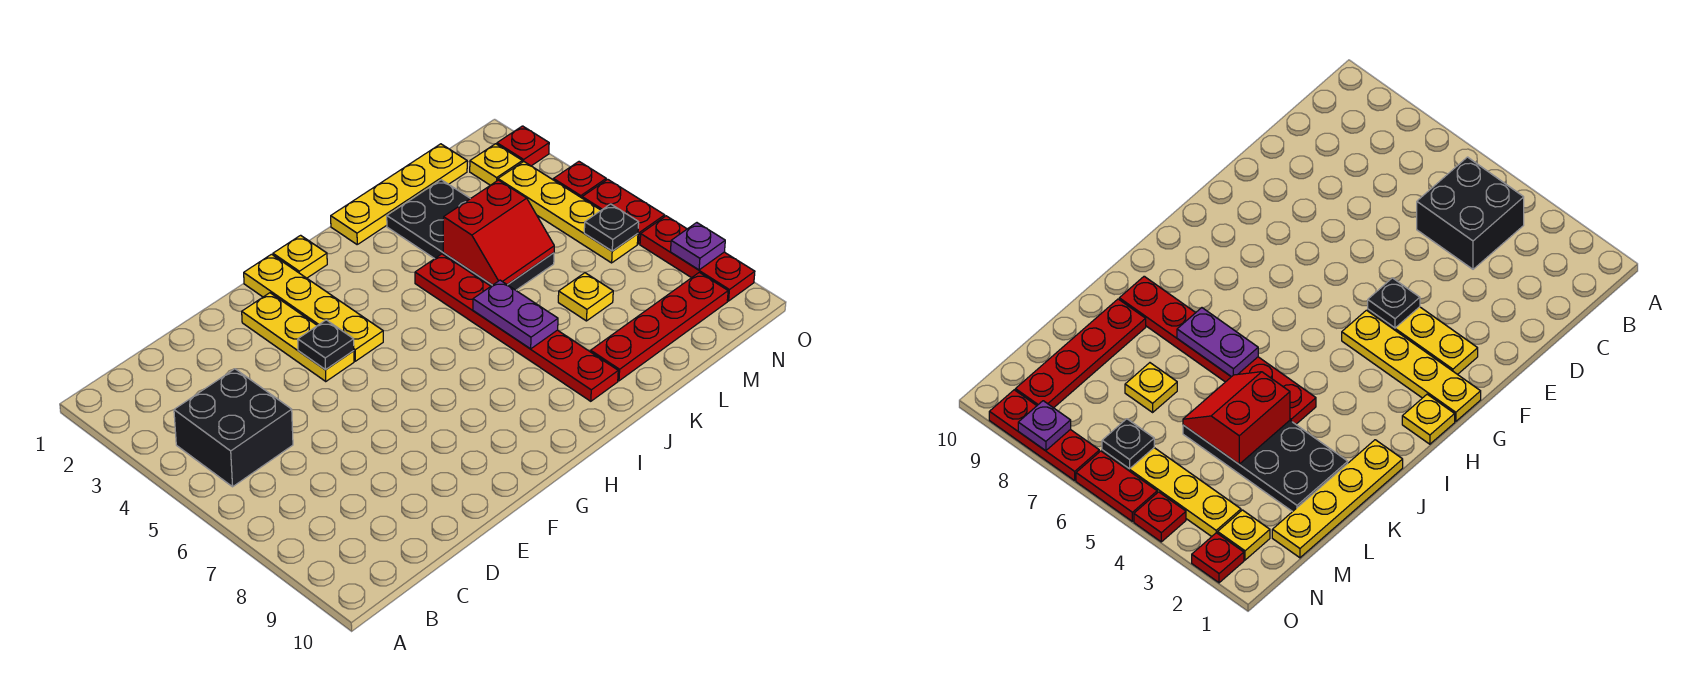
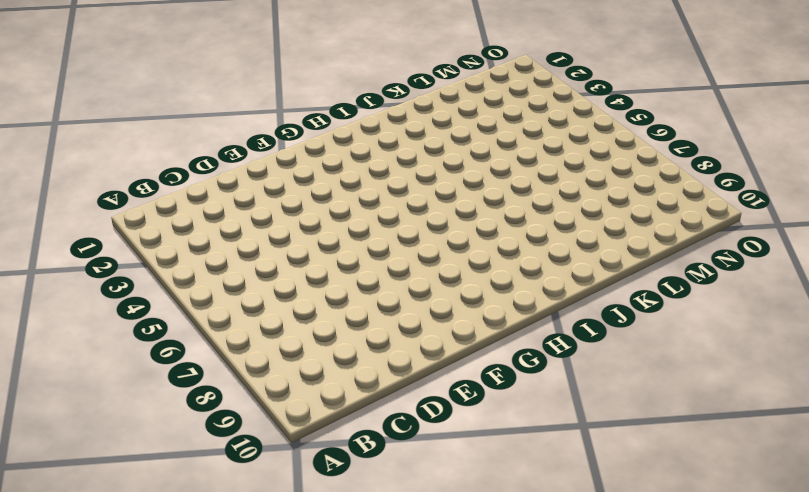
none -> black 2x2 brick [174,369,293,487]
none -> yellow 1x3 plate [242,293,354,382]
none -> yellow 1x4 plate [244,254,383,361]

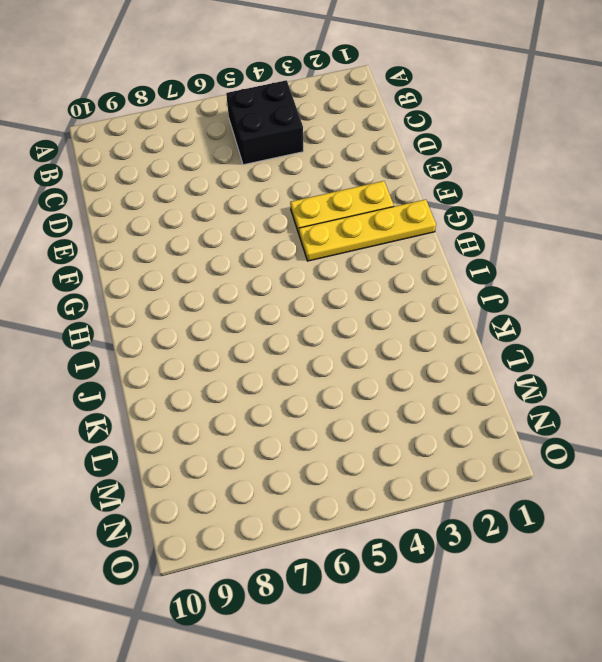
none -> yellow 1x1 plate [273,235,327,278]
none -> yellow 1x4 plate [331,144,467,244]
none -> red 1x6 plate [415,254,618,401]

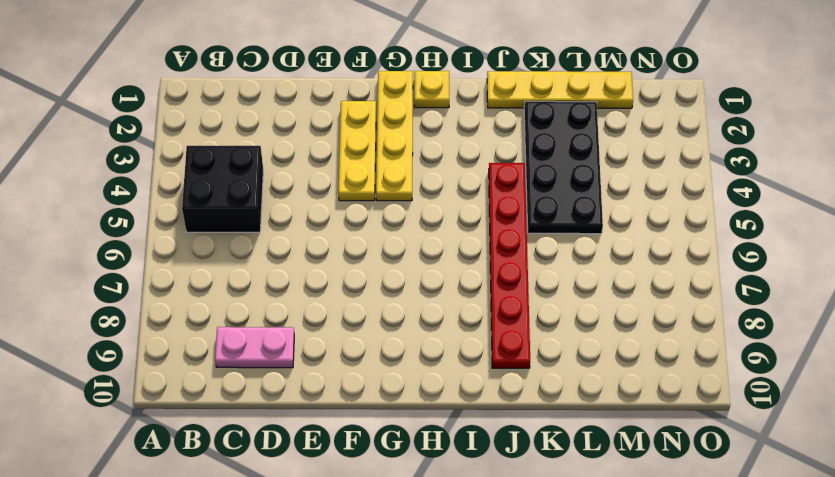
pink 1x2 plate [215,327,294,368] -> none
none -> red 1x4 plate [591,272,728,381]
none -> yellow 1x1 plate [558,273,613,321]
none -> yellow 1x1 plate [470,144,522,185]

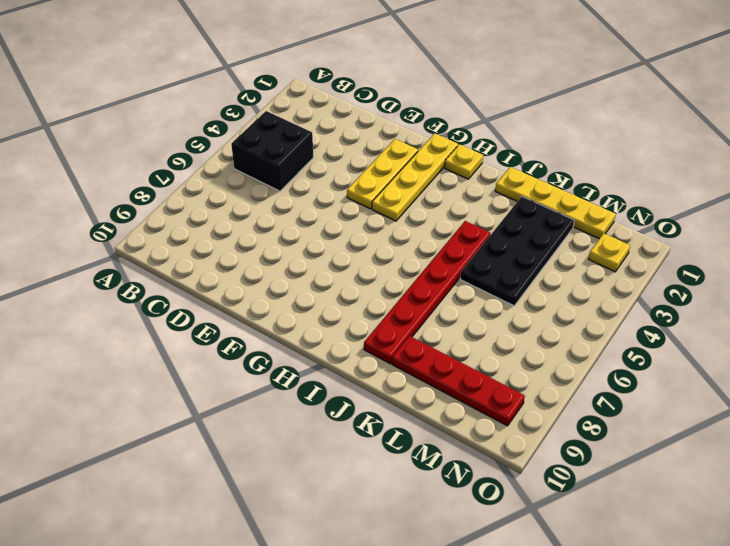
none -> yellow 1x1 plate [558,273,613,321]
none -> yellow 1x4 plate [498,162,638,263]
none -> red 1x1 plate [497,126,549,166]

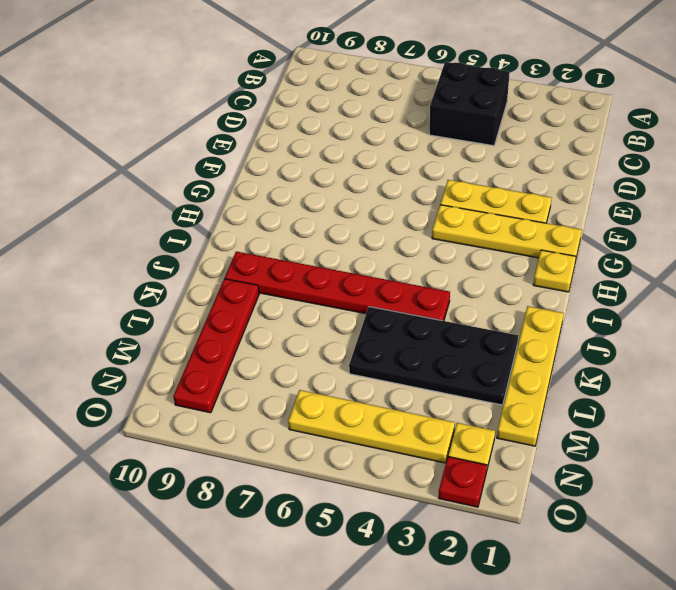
none -> yellow 1x1 plate [558,273,613,321]
none -> red 1x1 plate [553,162,606,198]
none -> red 1x2 plate [582,179,665,244]

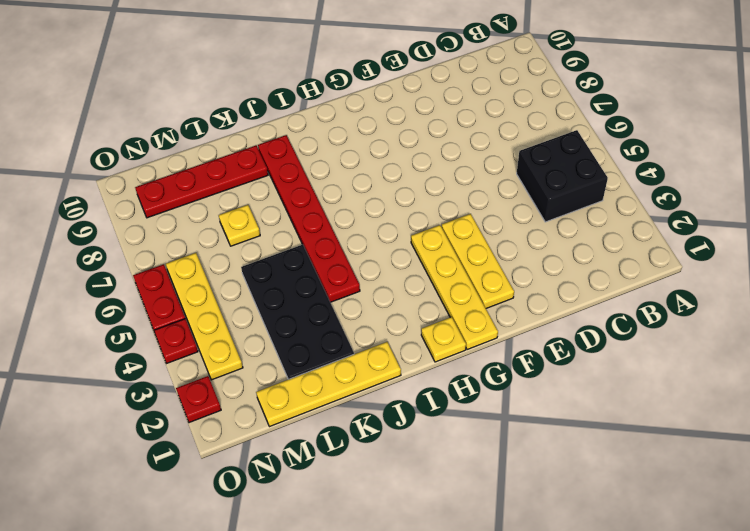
none -> yellow 1x1 plate [470,144,522,185]
none -> red 1x3 plate [640,216,755,301]
none -> black 1x1 plate [298,320,354,370]

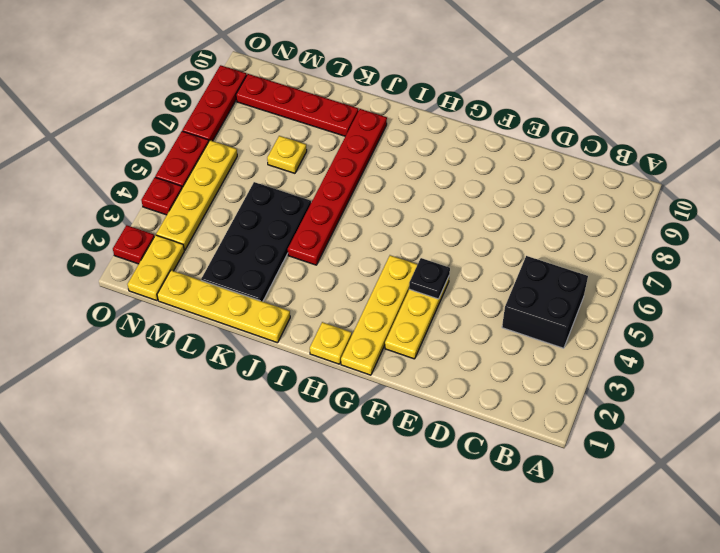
yellow 1x2 plate [127,235,184,301] -> yellow 1x1 plate [470,144,522,185]
none -> purple 1x2 plate [473,280,558,349]
none -> red 2x2 slope [443,180,554,285]
none -> black 1x1 plate [584,204,639,251]

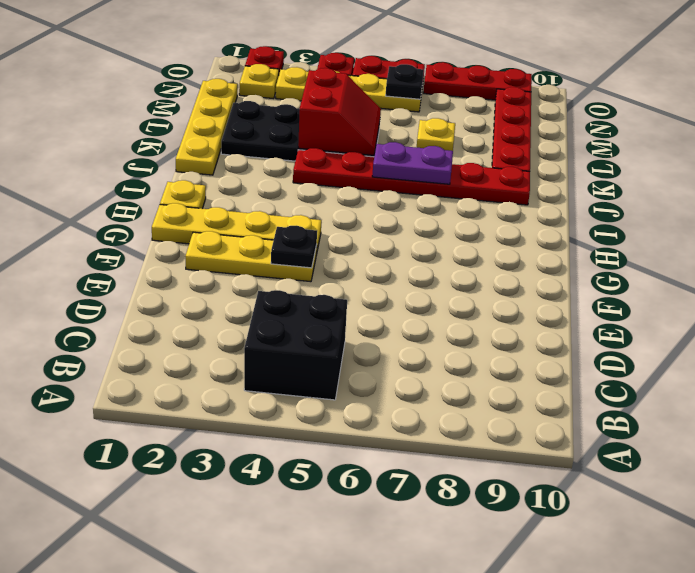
none -> purple 1x1 plate [670,223,725,270]

